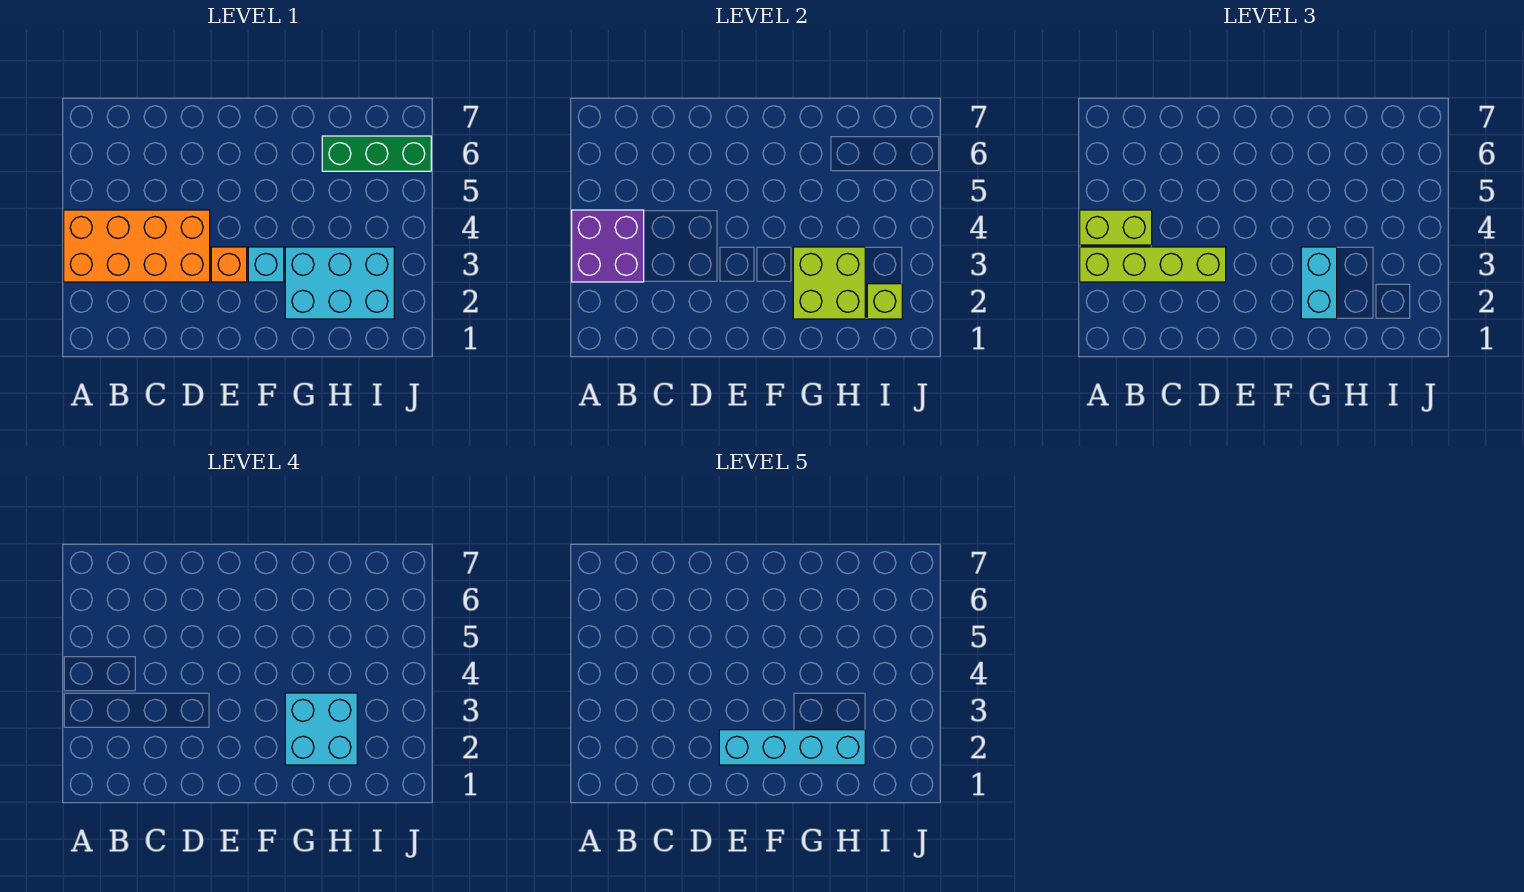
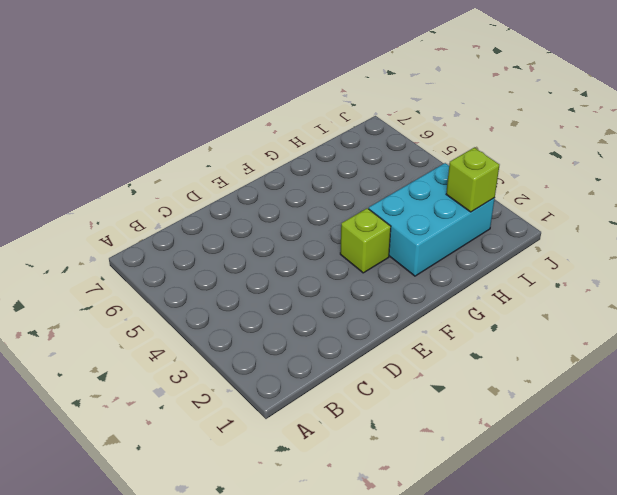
lime 1x1 brick [340,208,391,273] -> cyan 1x1 brick [248,247,284,282]
none -> orange 2x4 brick [64,210,210,282]
none -> orange 1x1 brick [211,247,247,282]
none -> green 1x3 brick [322,136,431,171]

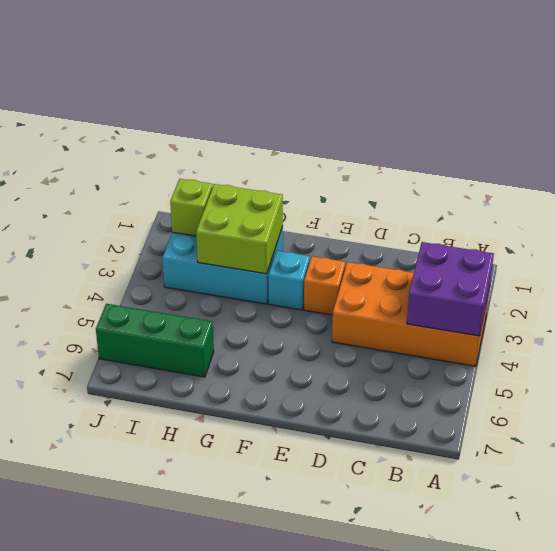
none -> lime 1x4 brick [1080,247,1226,282]
none -> lime 1x2 brick [1080,210,1152,245]
none -> cyan 1x2 brick [1301,247,1337,319]

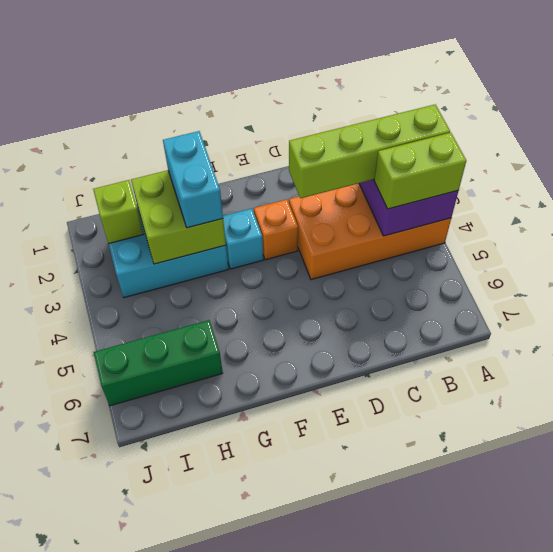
none -> cyan 2x2 brick [285,693,357,765]
none -> cyan 1x4 brick [719,730,865,765]

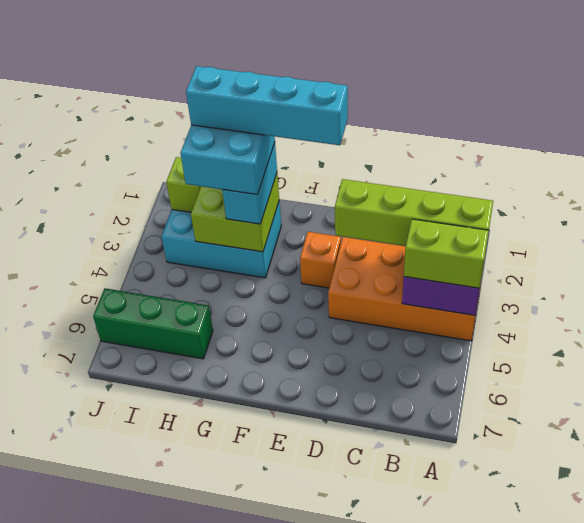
none -> cyan 1x1 brick [248,247,284,282]

